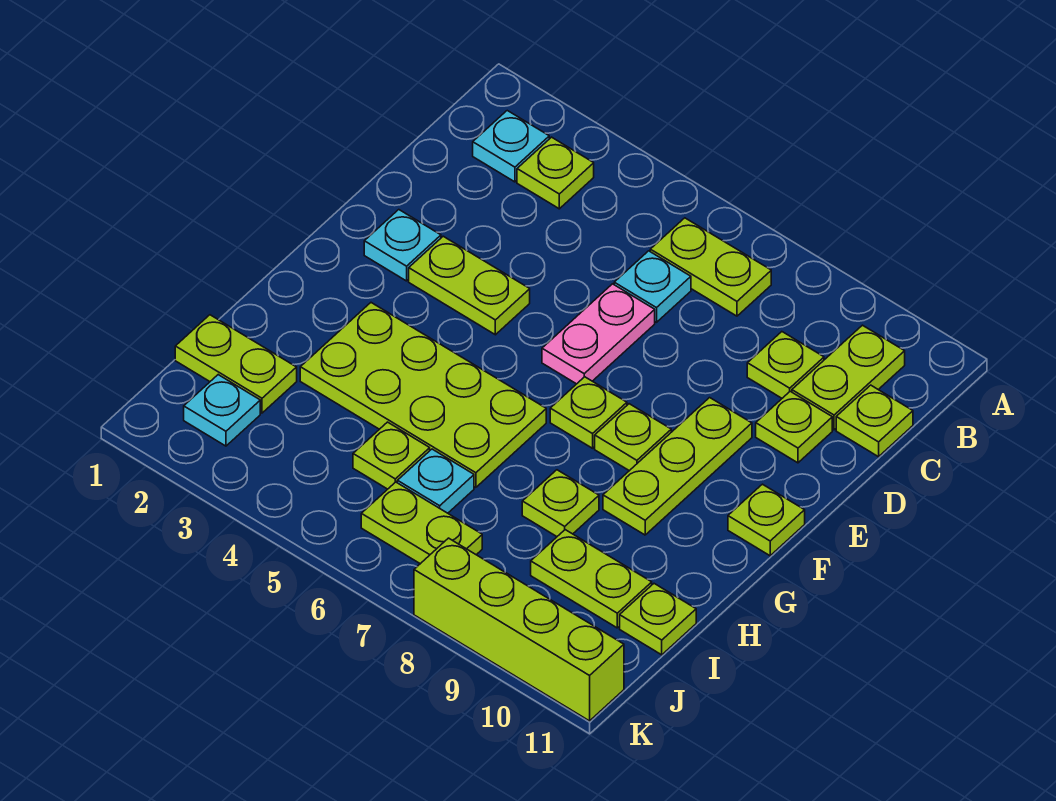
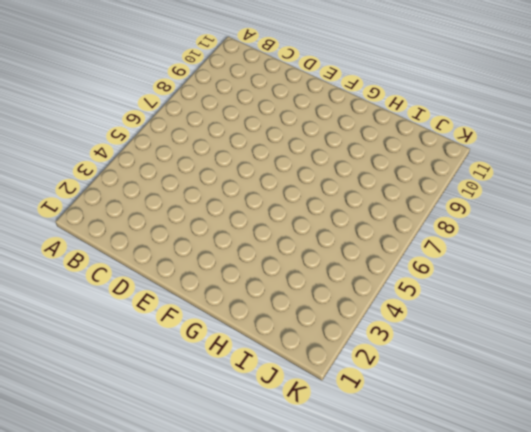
none -> cyan 1x1 plate [473,111,549,182]
none -> lime 1x1 plate [517,137,594,209]
none -> lime 1x2 plate [650,218,771,316]

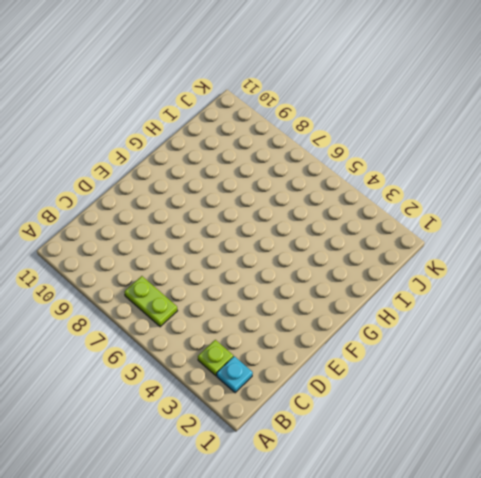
none -> lime 1x2 plate [792,325,905,430]
none -> cyan 1x1 plate [614,251,691,322]
none -> lime 1x1 plate [747,332,824,398]

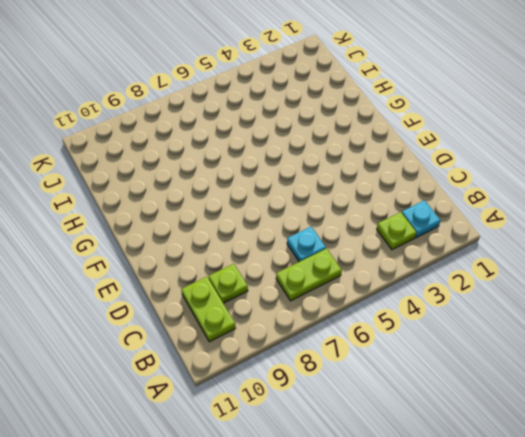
none -> lime 1x1 plate [836,385,913,457]
none -> pink 1x2 plate [542,284,655,384]
none -> lime 1x1 plate [756,391,832,463]

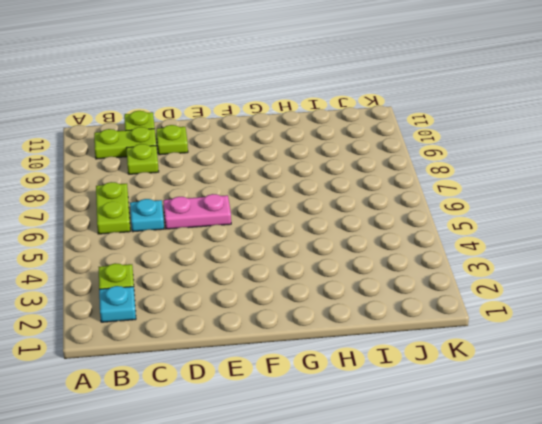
none -> cyan 1x1 plate [364,210,441,281]
none -> lime 1x2 plate [409,236,530,335]
none -> lime 1x3 plate [603,398,752,535]

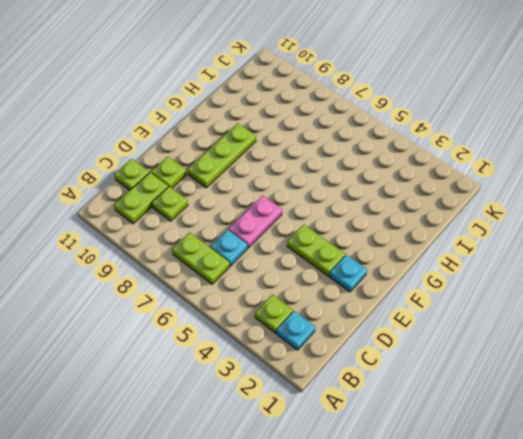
none -> lime 1x1 plate [550,377,627,448]
none -> lime 1x1 plate [595,404,671,471]
none -> lime 1x1 plate [728,484,805,556]

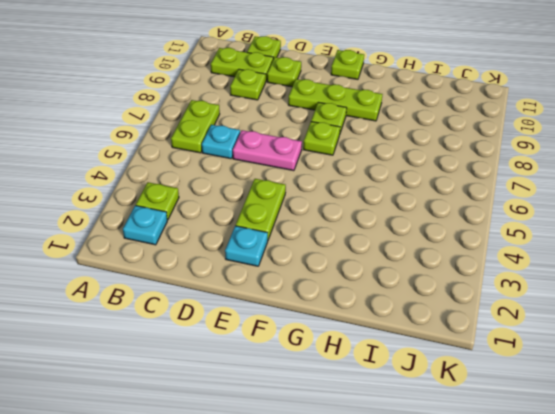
none -> lime 2x4 plate [300,303,546,487]
none -> lime 1x1 plate [522,470,599,536]
none -> lime 1x2 plate [175,315,297,413]

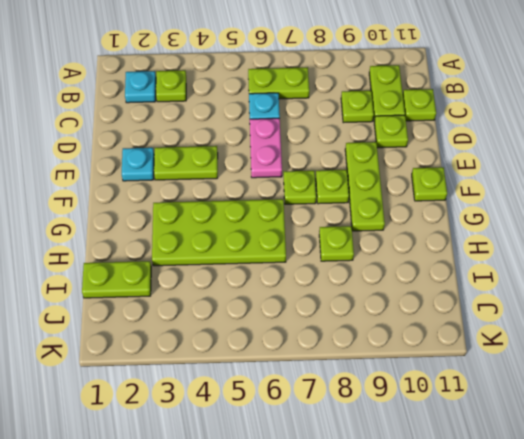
none -> lime 1x1 plate [353,422,430,489]
none -> cyan 1x1 plate [397,449,474,513]
none -> lime 1x2 plate [531,530,652,628]

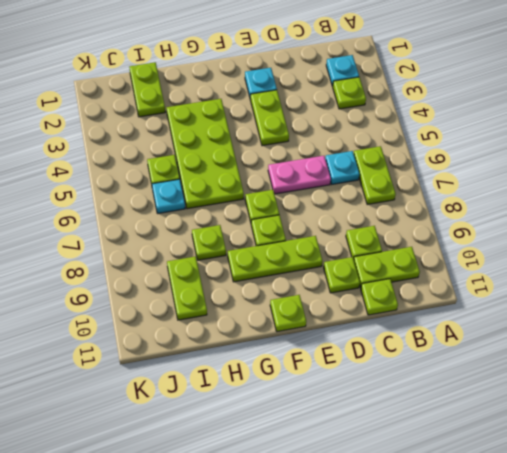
none -> lime 1x1 plate [620,584,696,655]
none -> cyan 1x1 plate [184,375,260,446]
none -> lime 1x2 plate [361,482,482,564]

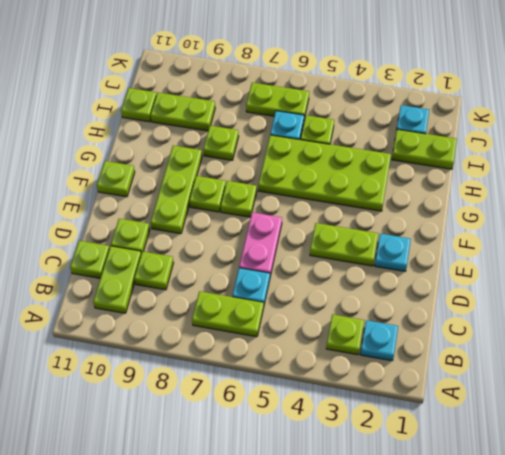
none -> lime 1x4 brick [414,538,624,721]

